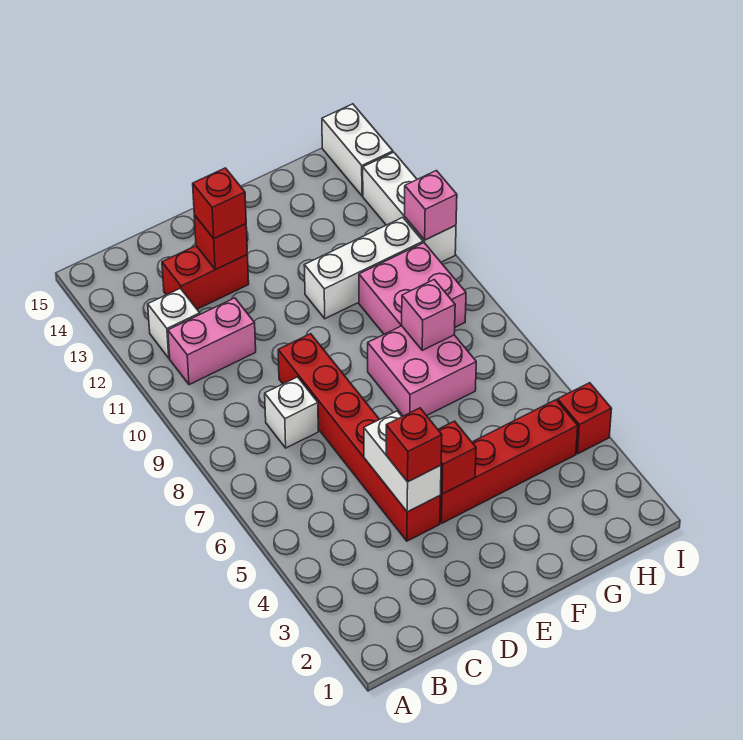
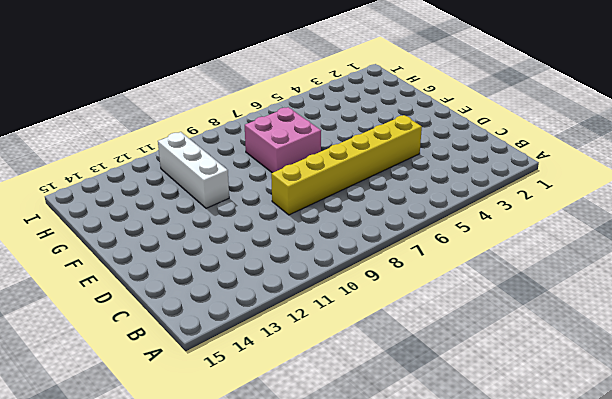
yellow 1x6 brick [271,115,422,215] -> red 1x6 brick [278,334,440,541]
none -> pink 1x2 brick [168,298,256,385]
none -> white 1x1 brick [148,288,200,358]
none -> white 1x1 brick [265,377,318,448]

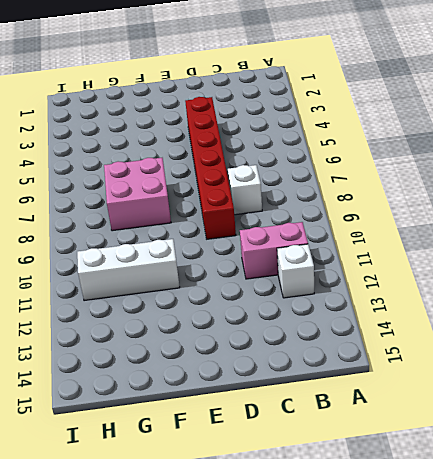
none -> red 1x2 brick [162,246,249,309]
none -> red 1x4 brick [440,400,578,524]
none -> pink 2x2 brick [359,243,466,334]

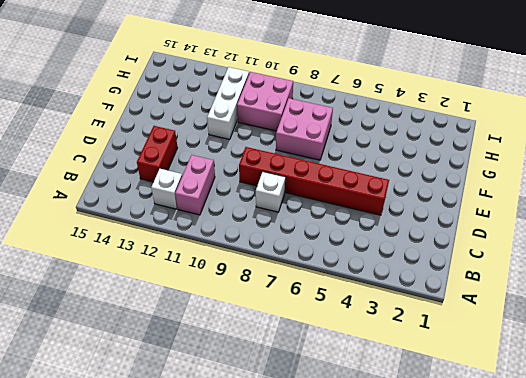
none -> red 1x4 brick [440,400,578,524]
none -> red 1x1 brick [558,383,612,454]
none -> white 1x3 brick [363,152,456,262]

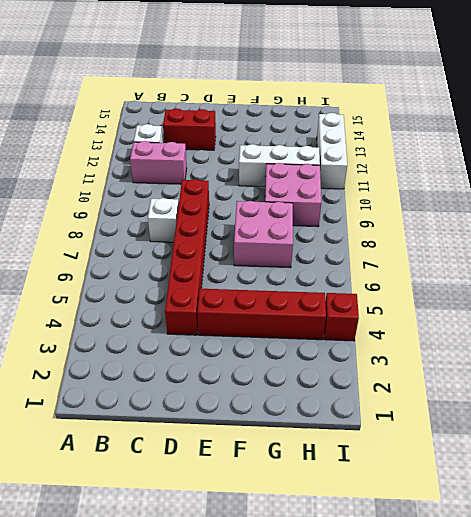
none -> white 1x2 brick [322,104,393,196]
none -> white 1x2 brick [364,411,441,512]
none -> red 1x1 brick [194,215,247,270]

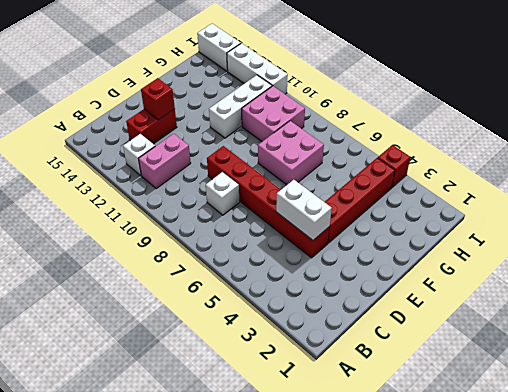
none -> red 1x1 brick [438,421,476,494]
none -> pink 1x1 brick [402,280,455,350]
none -> pink 1x1 brick [405,171,457,240]

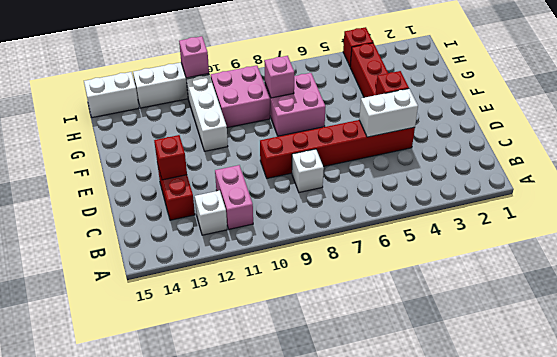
none -> red 1x1 brick [386,408,442,482]
none -> red 1x1 brick [193,168,246,239]

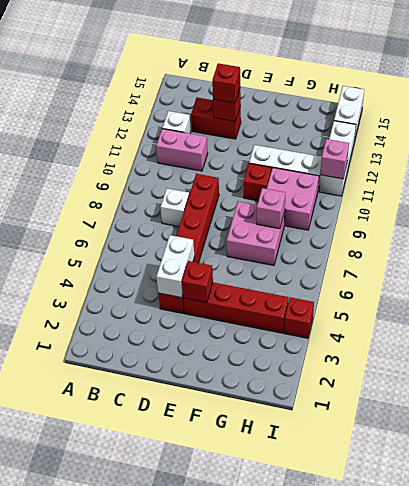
red 1x1 brick [244,163,271,201] -> red 1x1 brick moved to [386,408,442,482]

